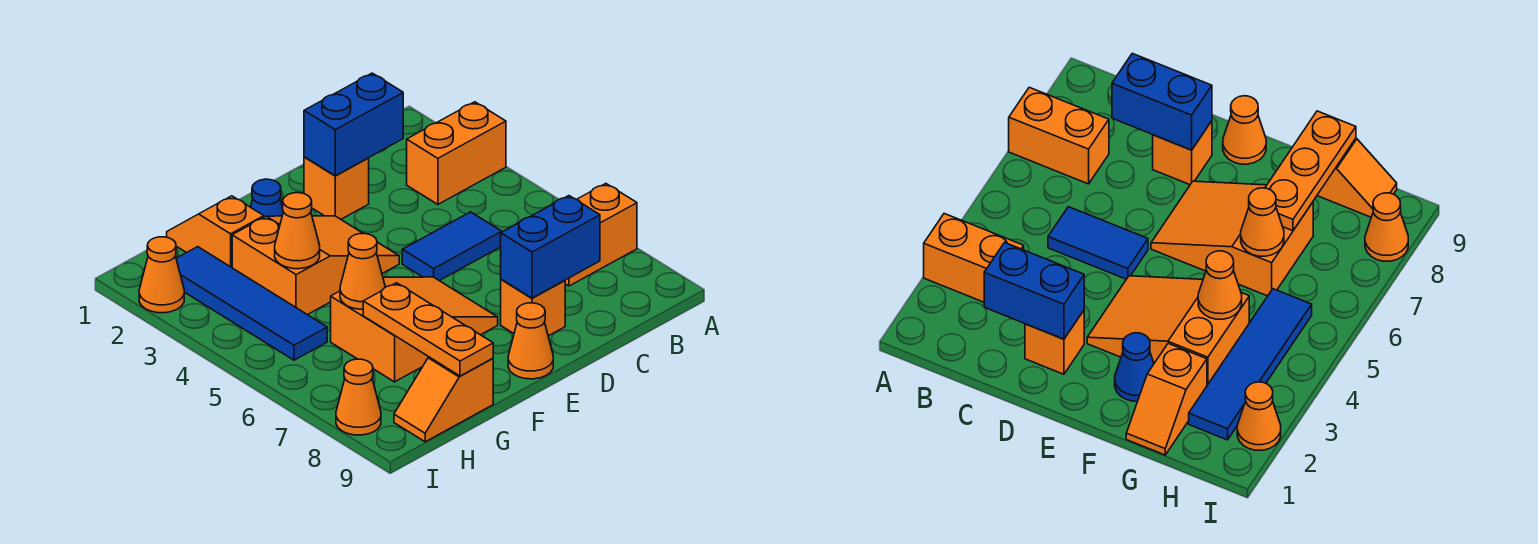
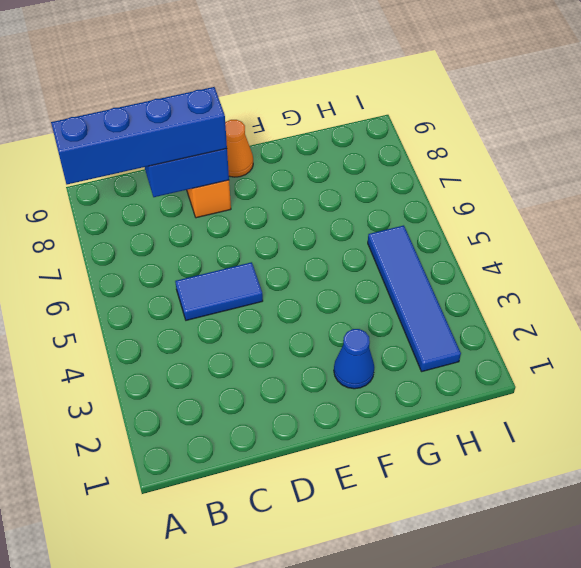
blue 1x4 brick [51,87,227,184] -> none
none -> orange 1x2 brick [407,102,506,204]
none -> orange 1x2 brick [565,184,637,286]
none -> orange 1x1 brick [304,157,369,219]

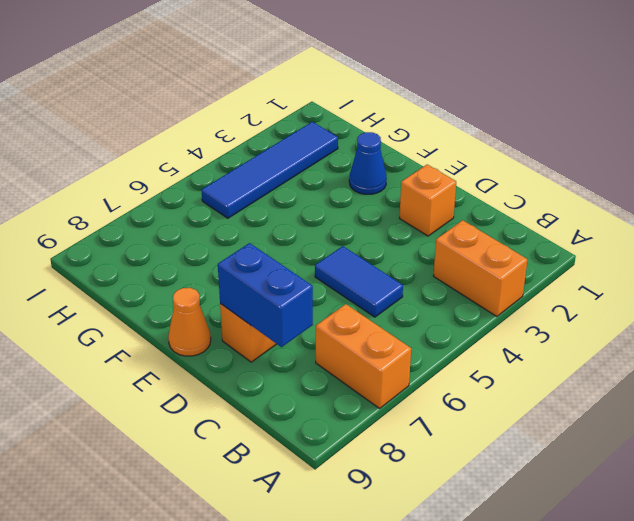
none -> orange 2x3 slope [232,216,399,315]
none -> orange 2x3 slope [331,277,498,382]
none -> orange 1x2 slope [167,196,264,268]

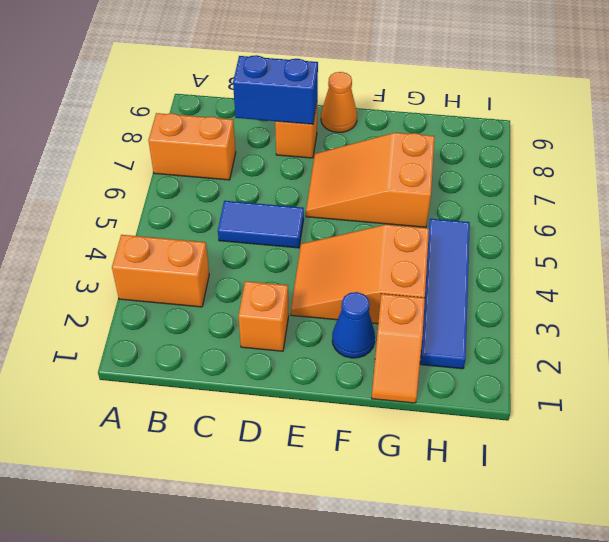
none -> orange 1x2 slope [394,357,493,442]
none -> orange 1x1 cone [139,237,184,313]
none -> orange 1x1 cone [336,359,381,435]

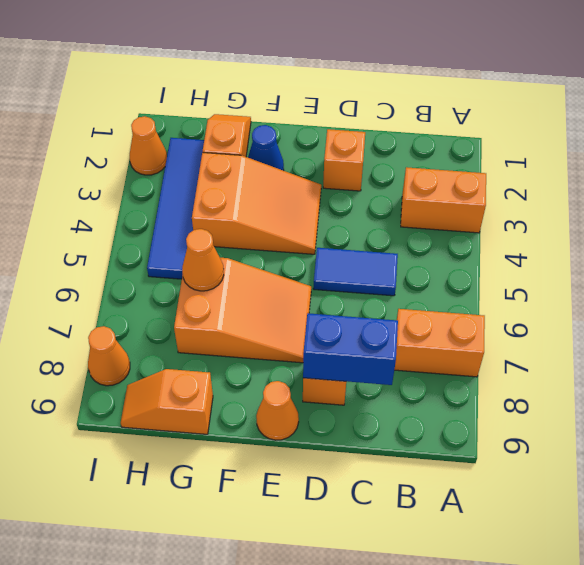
none -> blue 1x2 brick [304,73,403,176]
none -> orange 1x1 cone [275,193,320,269]
none -> orange 1x3 plate [363,283,493,376]

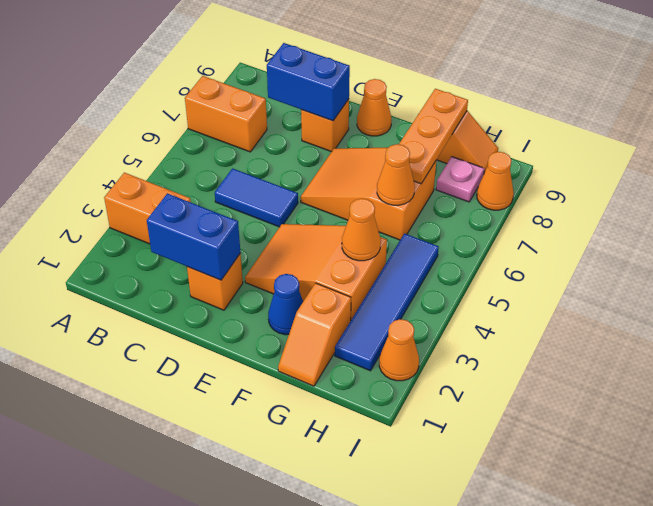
pink 1x1 plate [436,157,485,202] -> none

